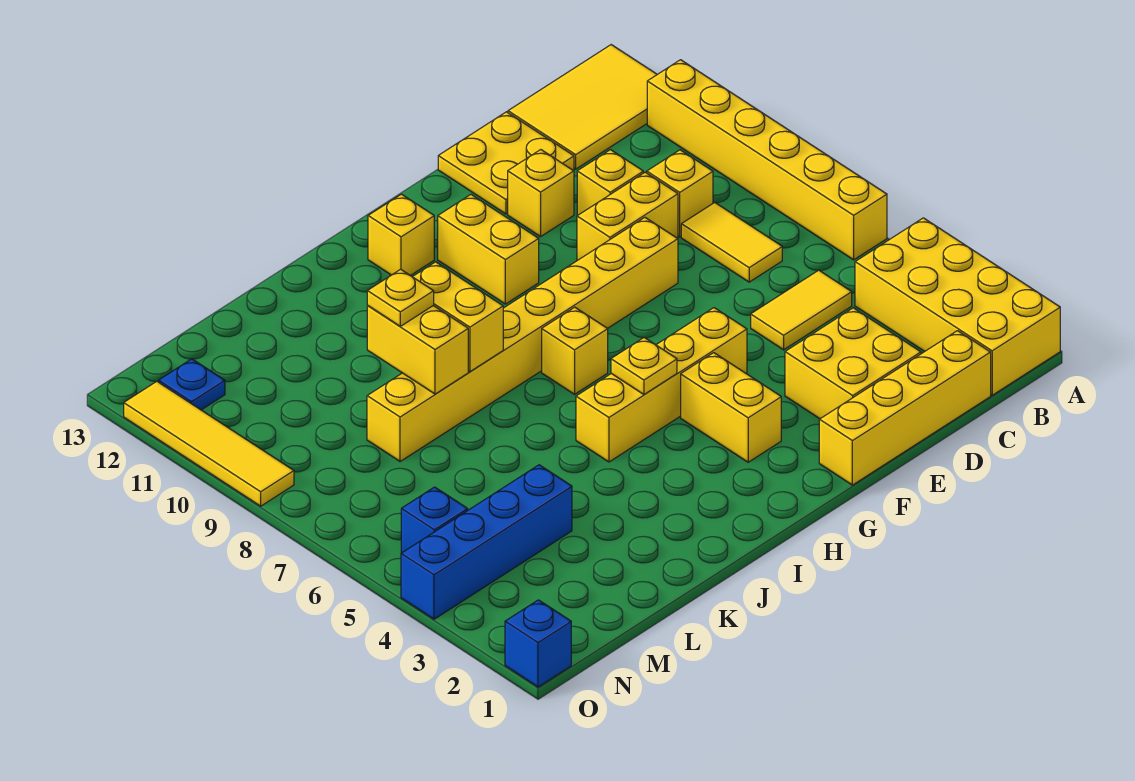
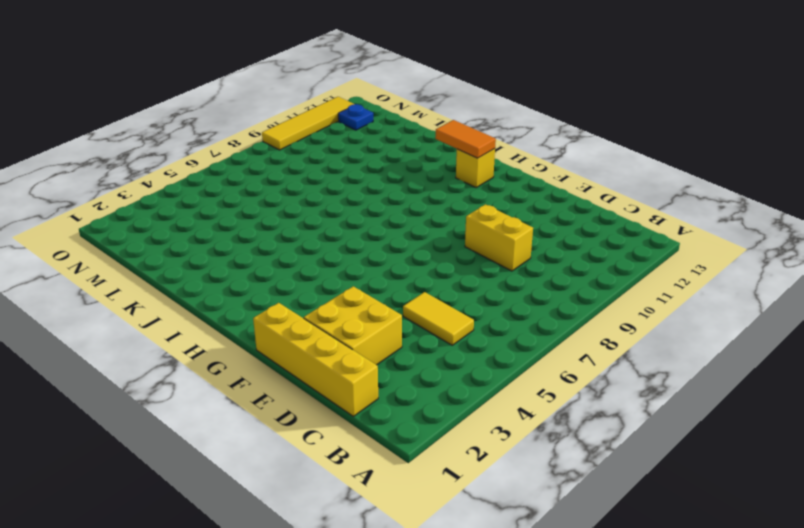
orange 1x2 tile [435,120,496,158] -> none
none -> yellow 2x4 brick [855,218,1060,395]
none -> yellow 1x6 brick [647,60,887,260]
none -> yellow 2x3 tile [508,45,657,169]

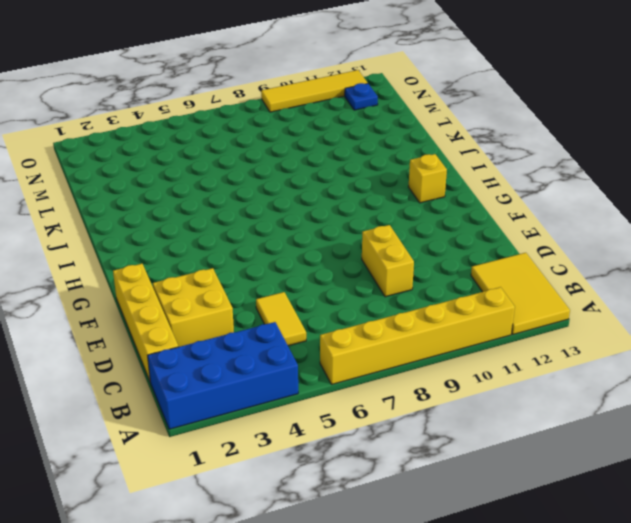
blue 2x4 brick [148,322,298,429] -> yellow 2x4 brick [855,218,1060,395]
none -> yellow 1x2 tile [681,202,782,282]
none -> yellow 1x1 brick [647,150,713,237]
none -> yellow 1x1 brick [577,150,643,215]

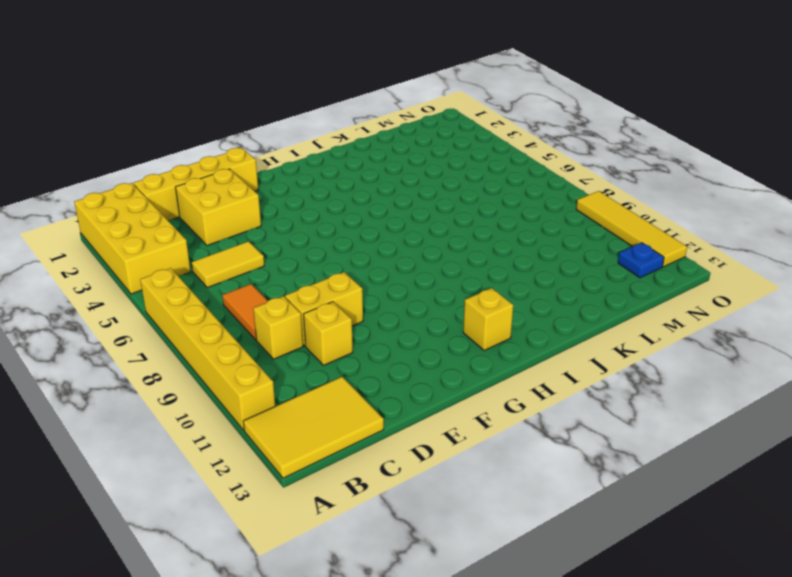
orange 1x2 tile [222,284,268,340] -> yellow 1x2 tile [681,202,782,282]
none -> yellow 2x2 plate [438,112,574,214]
none -> yellow 1x8 brick [367,217,678,462]
none -> yellow 1x1 brick [508,150,574,237]

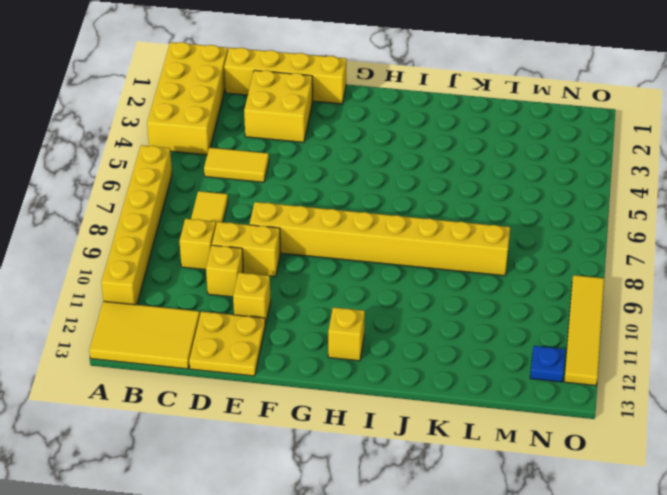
none -> yellow 1x4 brick [576,308,747,462]
none -> yellow 1x2 brick [681,353,781,462]
none -> yellow 1x2 brick [438,195,539,304]

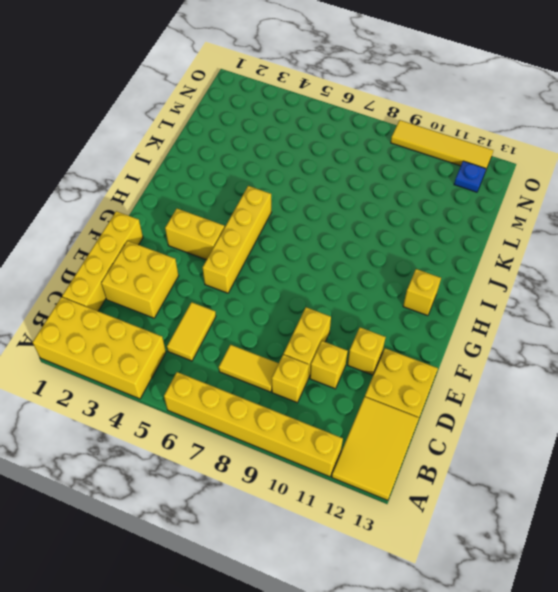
none -> yellow 1x8 brick [367,217,678,462]
none -> yellow 1x2 brick [438,195,539,304]
none -> yellow 1x1 brick [542,307,608,394]

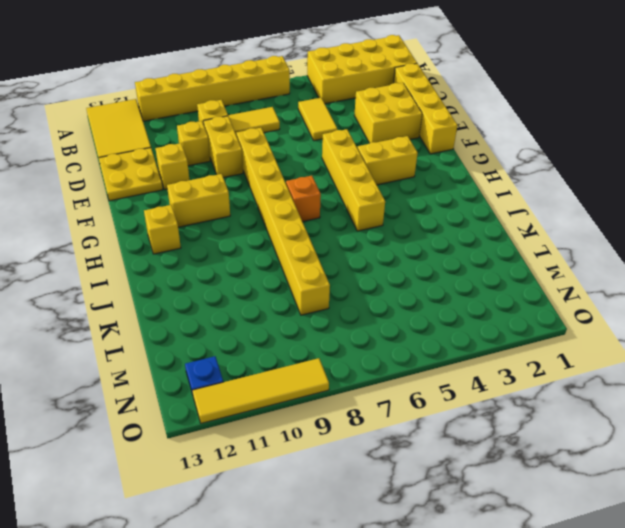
orange 1x1 brick [286,176,321,222] -> yellow 1x1 brick [542,307,608,394]
none -> blue 1x4 brick [401,465,572,619]
none -> blue 1x1 brick [401,487,468,553]
none -> blue 1x1 brick [505,600,571,687]

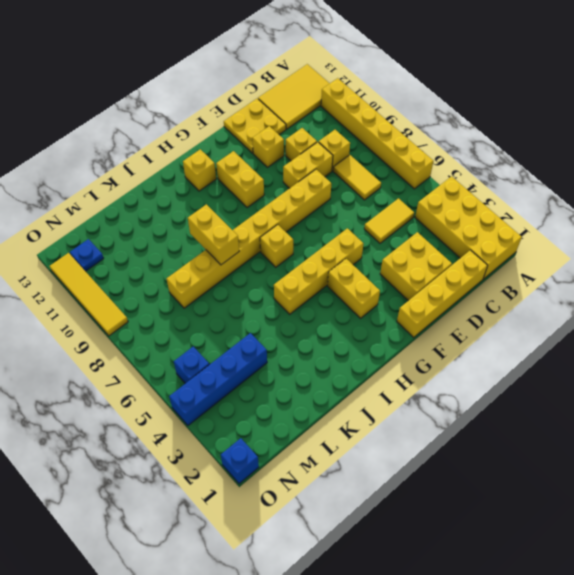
none -> yellow 1x1 plate [611,338,677,394]
none -> yellow 1x2 brick [367,306,468,394]
none -> yellow 1x1 plate [367,269,434,326]

